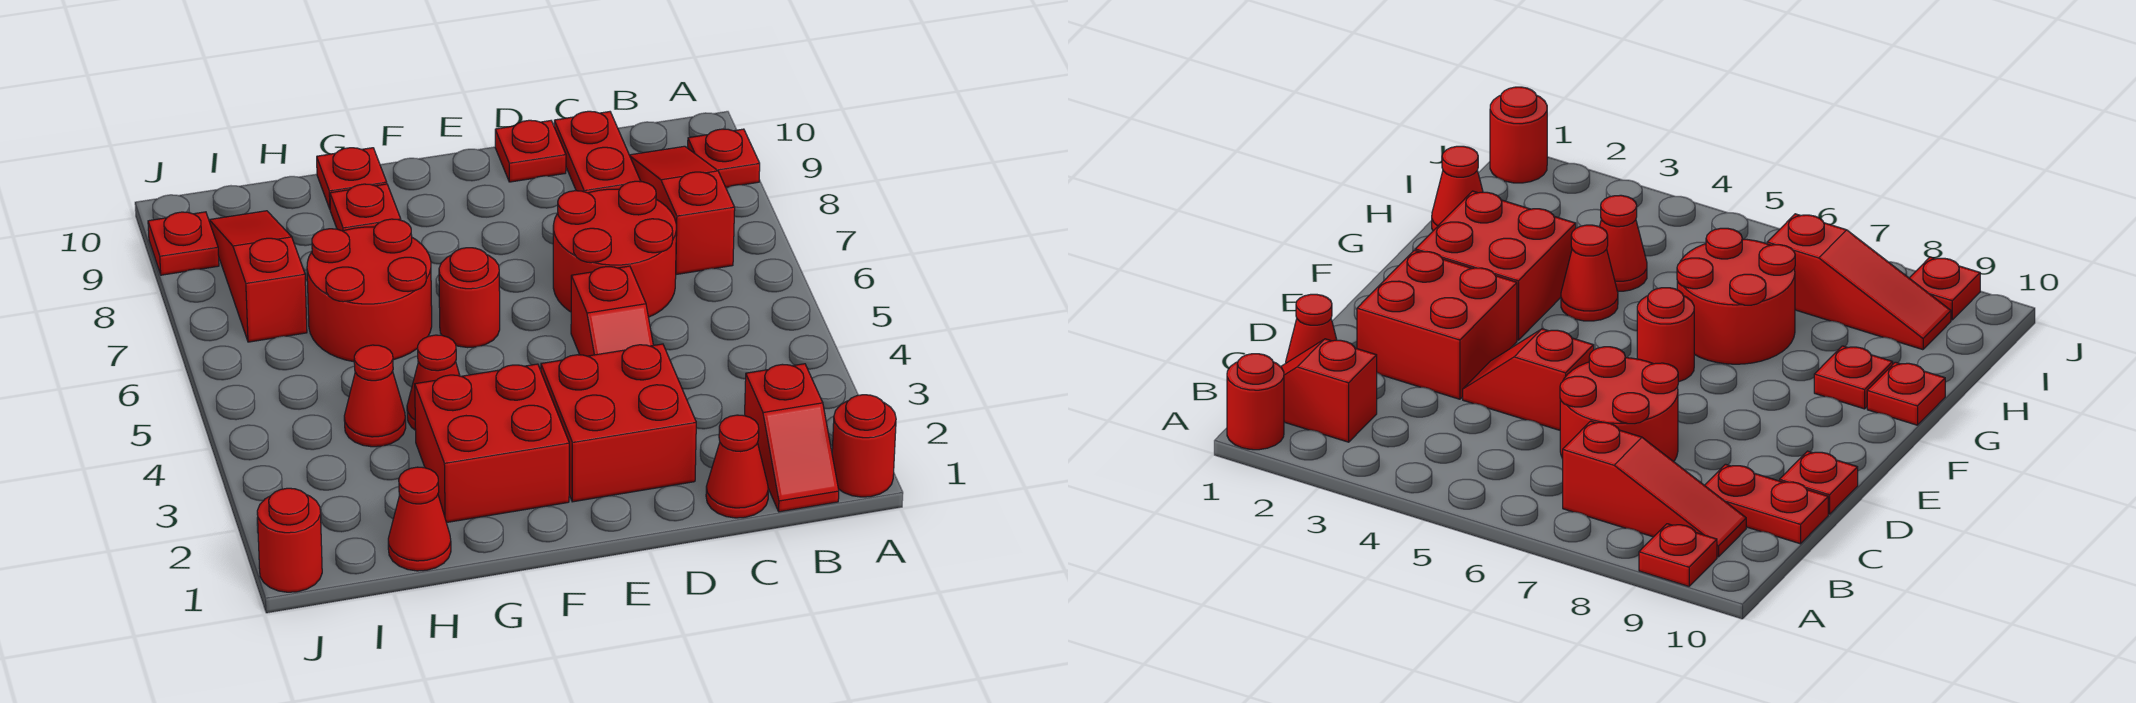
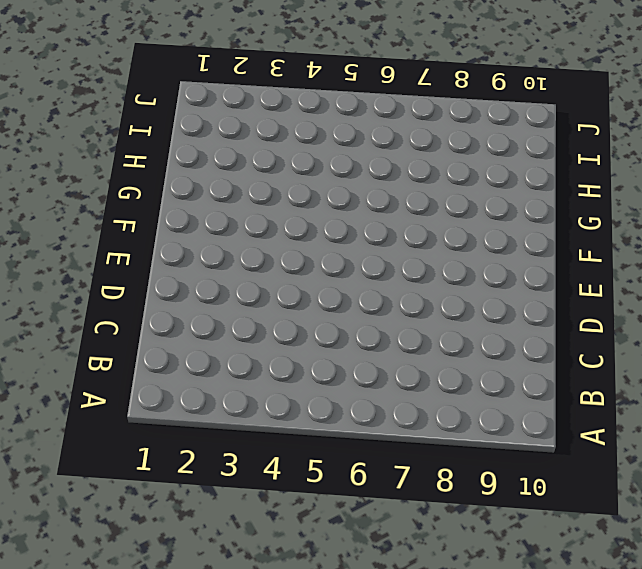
none -> red 1x1 round brick [832,395,896,497]
none -> red 1x1 plate [688,129,760,187]
none -> red 1x2 slope [745,364,839,512]

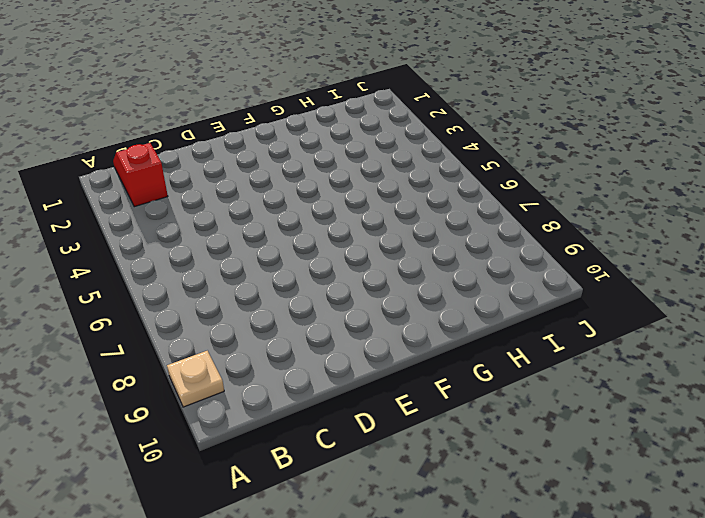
tan 1x1 plate [167,351,224,407] -> red 1x1 plate [688,129,760,187]
none -> red 1x1 round brick [832,395,896,497]
none -> red 1x3 slope [630,146,735,275]
none -> red 1x1 cone [706,415,769,518]

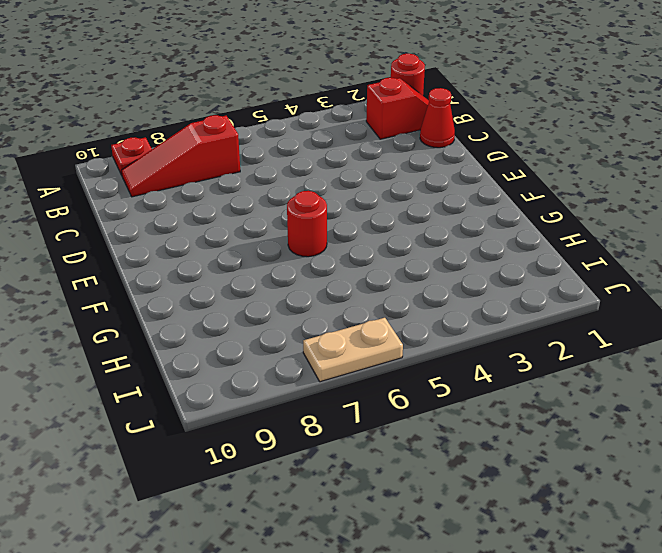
tan 1x2 plate [303,318,403,382] -> none
none -> red 2x2 round brick [553,181,676,317]
none -> red 1x2 plate [554,111,641,193]
none -> red 2x2 brick [541,344,696,502]

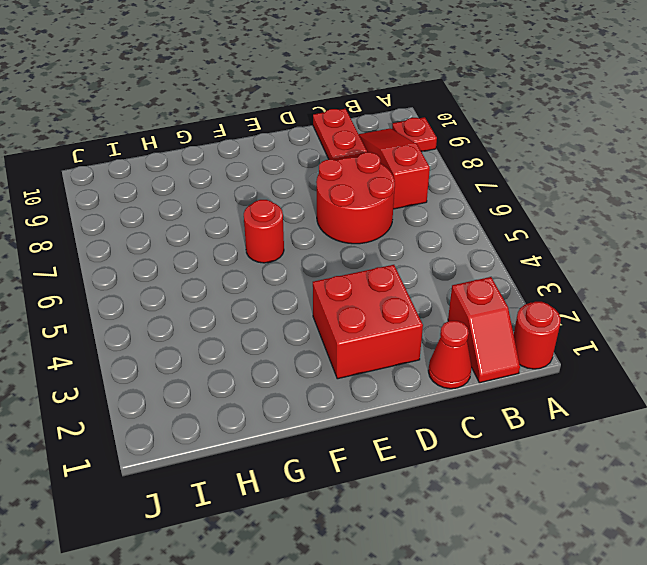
none -> red 1x2 slope [571,266,653,356]
none -> red 1x1 plate [495,120,566,182]
none -> red 2x2 brick [415,364,569,523]

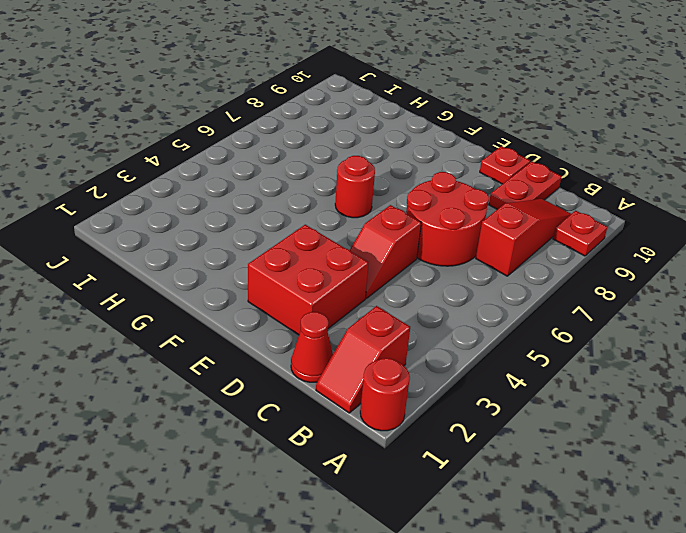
none -> red 2x2 brick [415,364,569,523]
none -> red 1x1 cone [407,335,460,430]
none -> red 2x2 round brick [307,219,432,362]

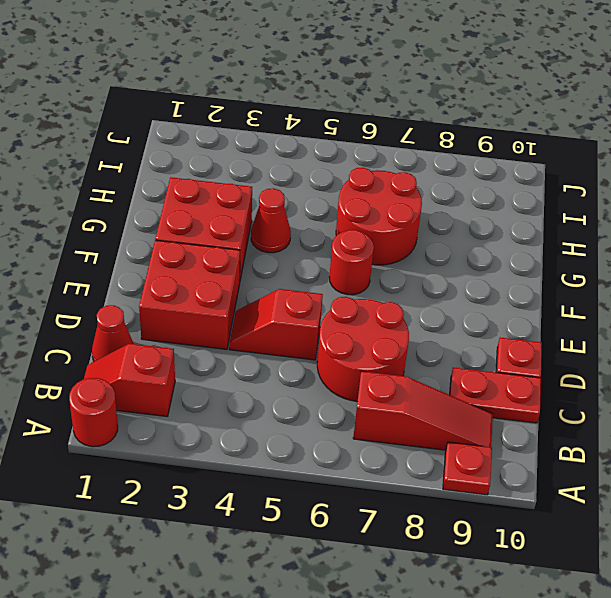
none -> red 1x1 plate [330,184,401,231]
none -> red 1x1 plate [317,148,387,209]
none -> red 1x1 cone [388,467,451,571]

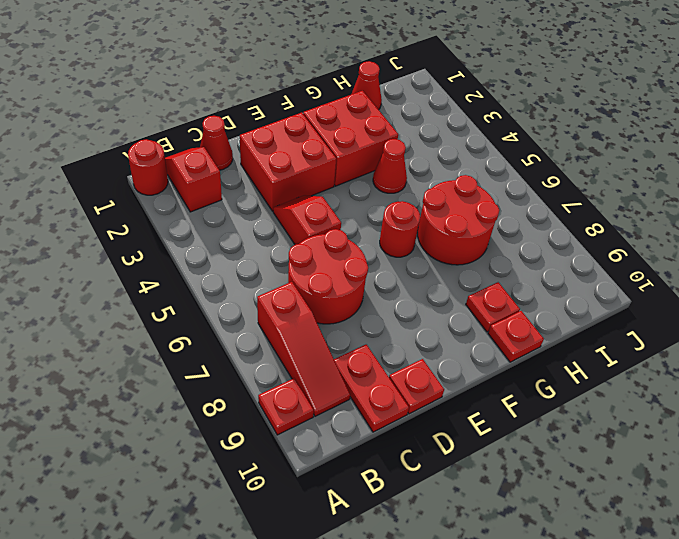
none -> red 1x1 cone [344,345,406,447]
none -> red 1x3 slope [209,211,307,342]
none -> red 1x1 round brick [257,488,322,592]

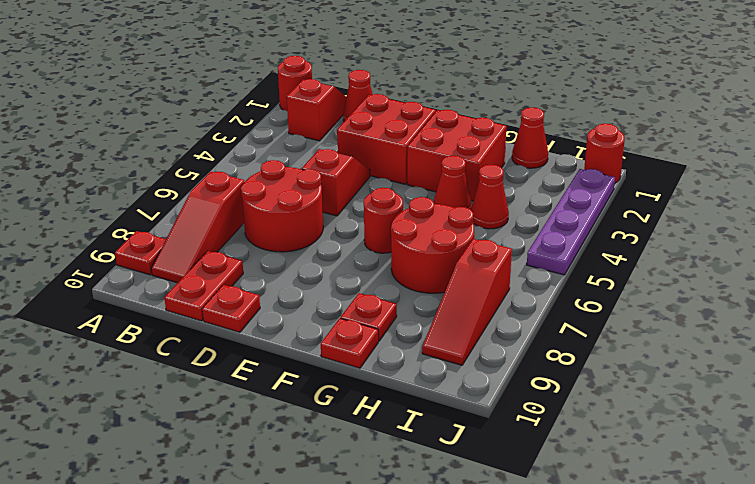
purple 1x4 plate [527,169,615,275] -> none
none -> red 1x1 plate [148,212,219,275]

